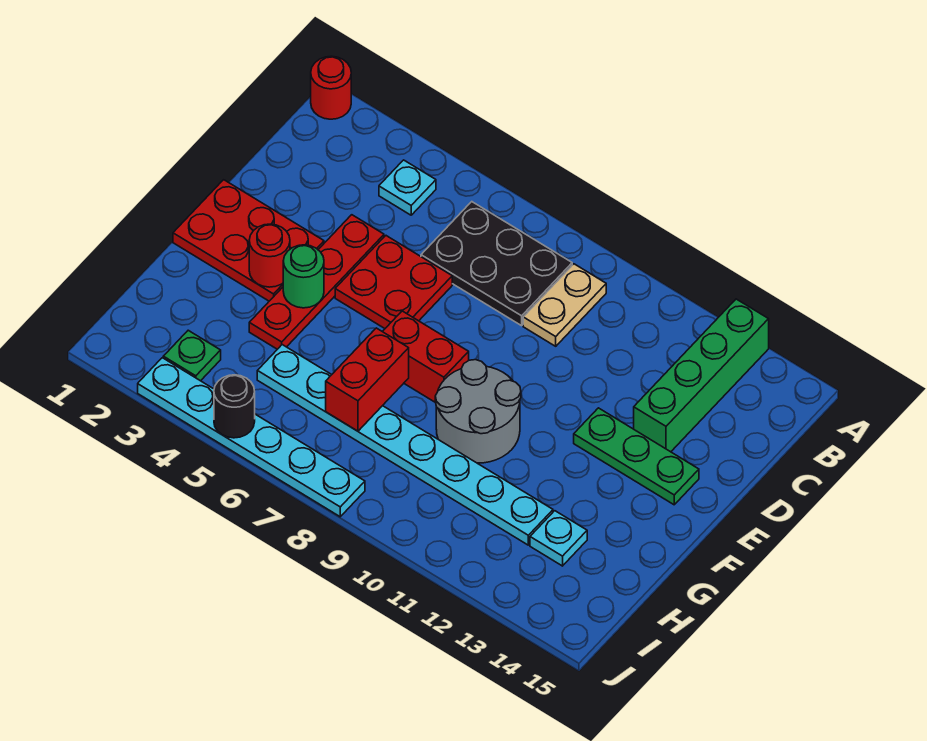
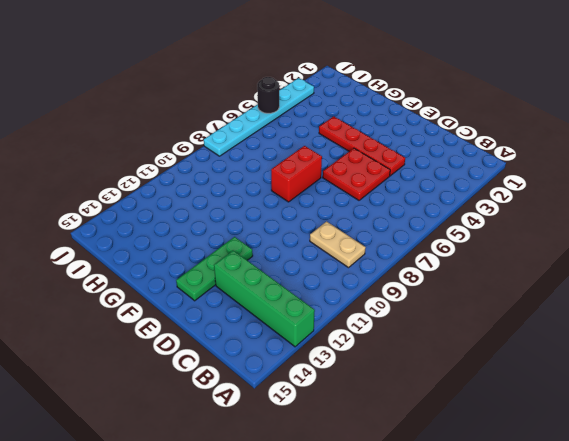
none -> red 1x1 round brick [311,56,351,119]
none -> cyan 1x1 plate [379,160,436,215]
none -> black 2x3 plate [421,202,572,326]

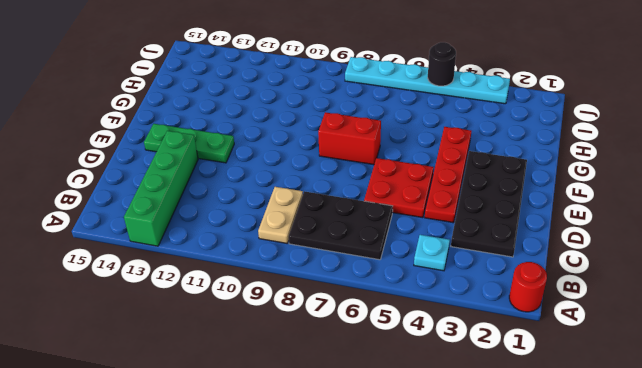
black 2x4 plate [451,151,527,257] -> red 2x3 plate [173,180,324,301]
none -> grey 2x2 round brick [435,360,521,463]
none -> cyan 1x8 plate [257,345,553,545]
none -> cyan 1x1 plate [530,511,587,566]

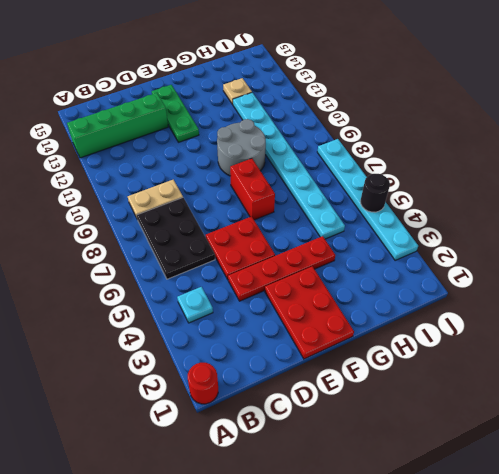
tan 1x1 plate [223,78,252,104] -> cyan 1x1 plate [530,511,587,566]
none -> green 1x1 plate [163,330,221,381]
none -> red 1x1 round brick [249,224,290,287]
none -> green 1x1 round brick [283,245,324,308]

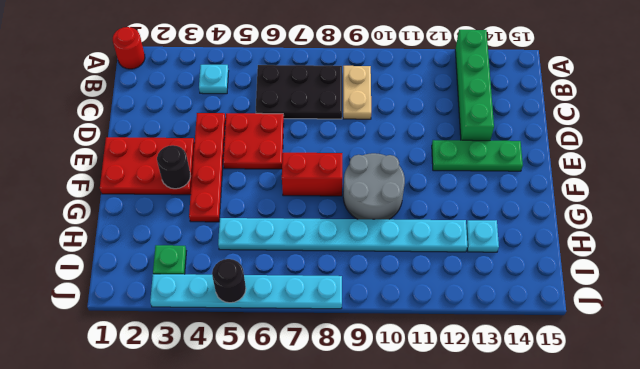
black 1x1 round brick [157,145,191,189] -> red 1x1 round brick [249,224,290,287]
none -> green 1x1 round brick [283,245,324,308]
none -> red 1x2 brick [326,328,409,431]

